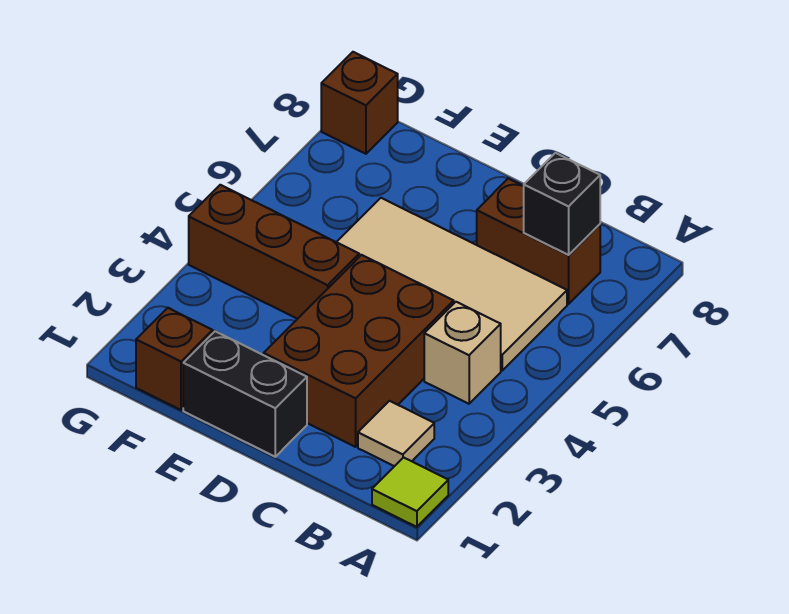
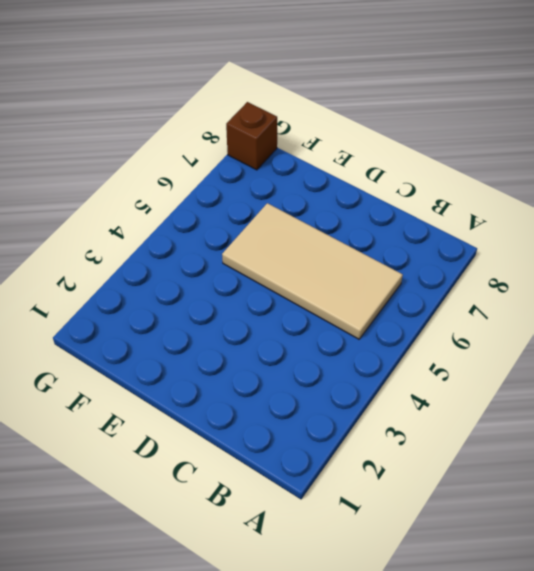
none -> lime 1x1 tile [372,458,448,527]
none -> tan 1x1 tile [358,401,434,466]

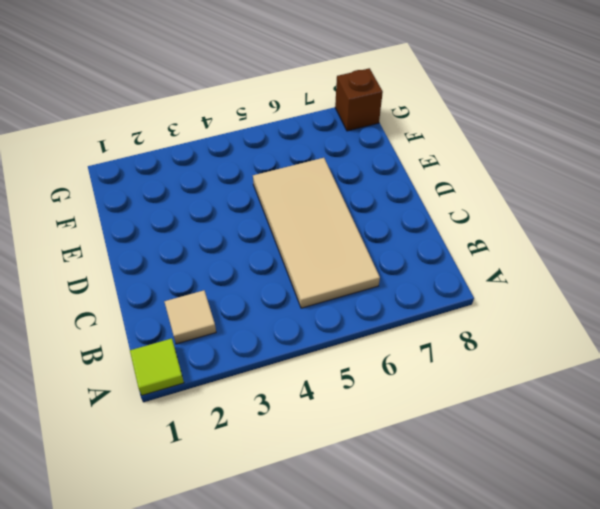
none -> tan 1x1 brick [424,302,501,404]
none -> brown 1x2 brick [477,178,600,304]

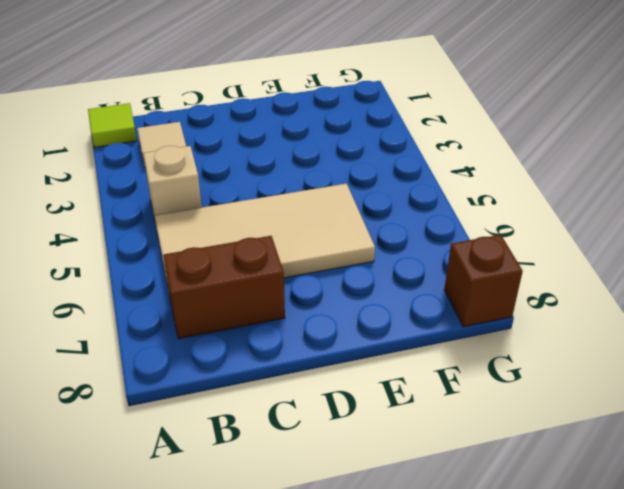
none -> brown 2x3 brick [264,255,454,447]
none -> black 1x2 brick [183,331,307,457]

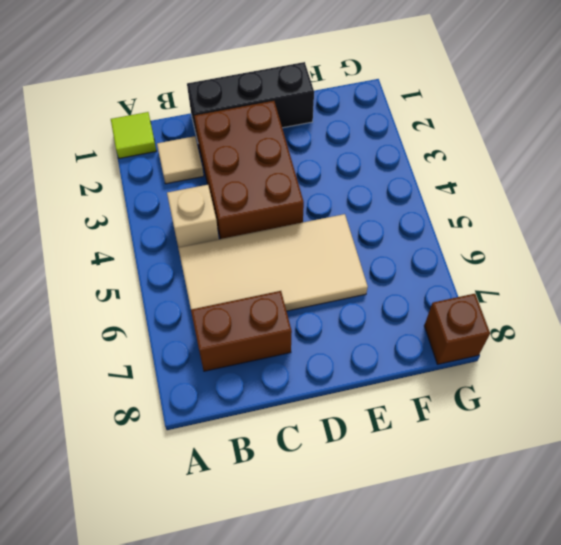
black 1x3 brick [187,62,314,141] -> black 1x2 brick [183,331,307,457]
none -> brown 1x3 brick [189,185,359,319]
none -> brown 1x1 brick [136,308,213,410]

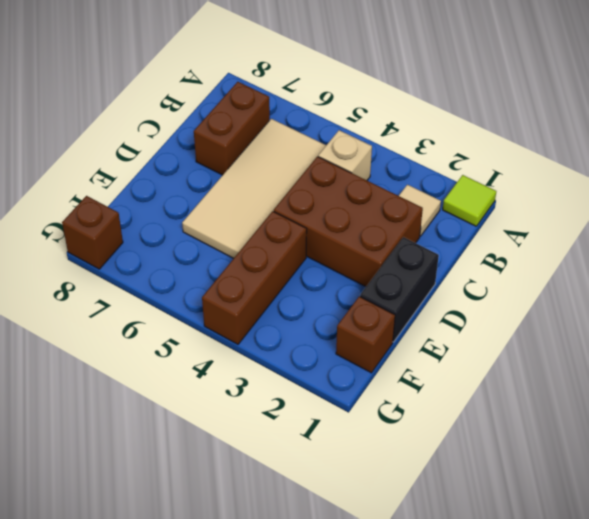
none -> black 1x1 brick [524,153,600,255]

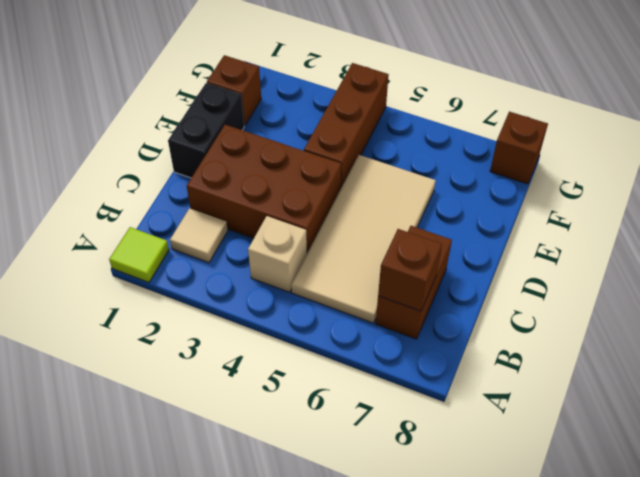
brown 1x1 brick [378,229,442,311] -> black 1x1 brick [524,153,600,255]

